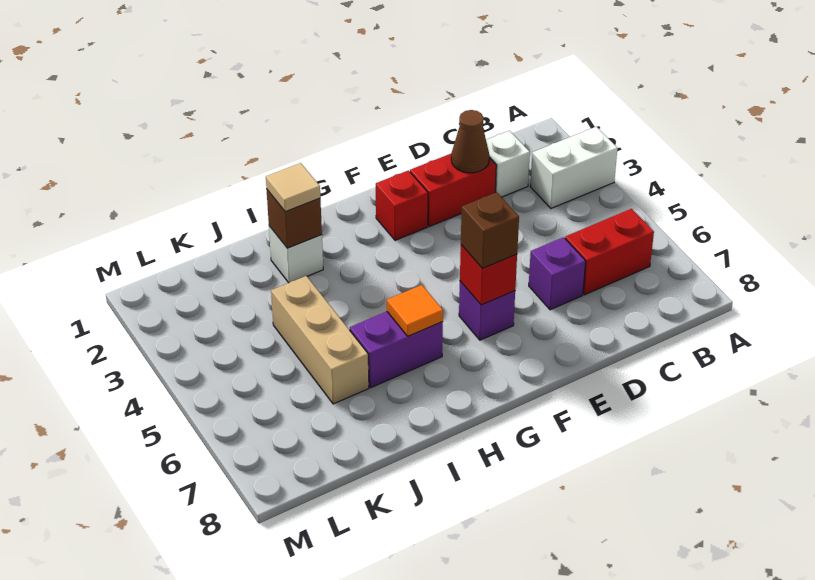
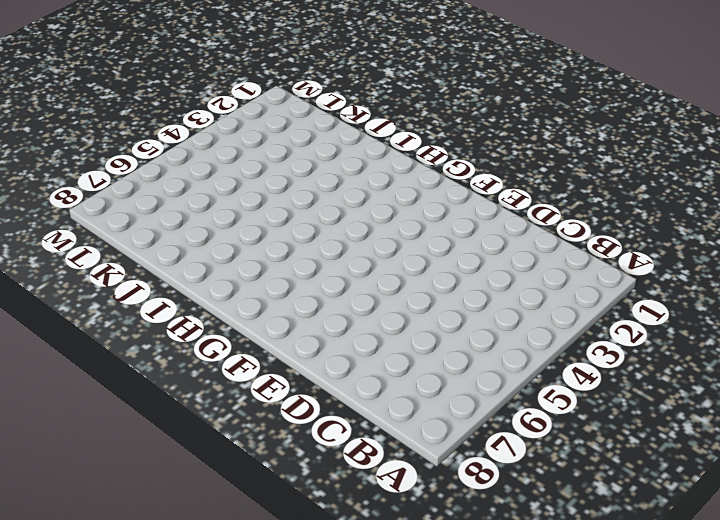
none -> white 1x2 brick [530,127,617,208]
none -> red 1x2 brick [565,209,654,295]
none -> white 1x1 brick [486,131,530,197]

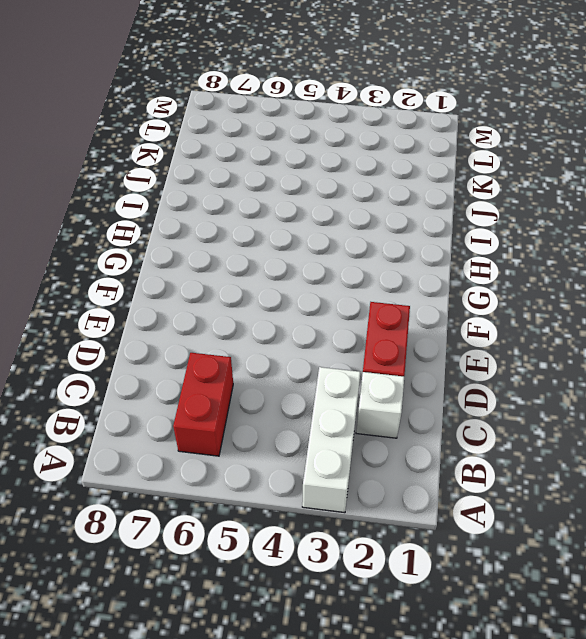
white 1x3 brick [302,367,361,513] -> white 1x2 brick [530,127,617,208]
none -> purple 1x1 brick [529,237,586,310]
none -> red 1x1 brick [376,170,428,240]
none -> purple 1x1 brick [459,281,515,340]

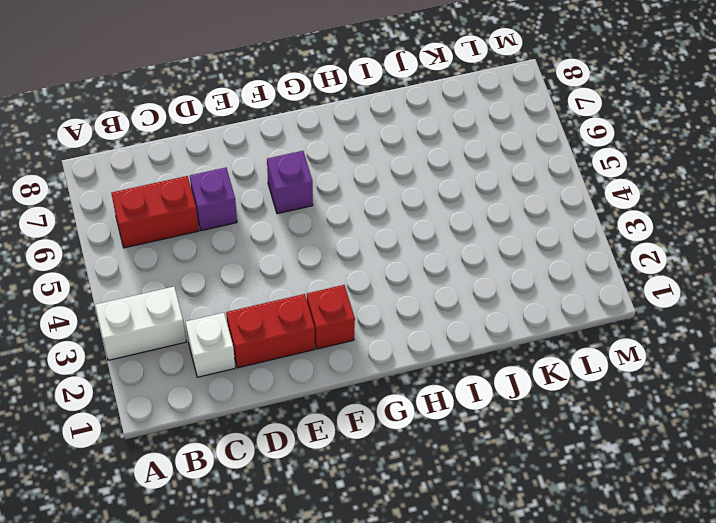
none -> purple 1x2 brick [350,312,443,387]
none -> white 1x1 brick [269,226,323,283]
none -> tan 1x3 brick [271,276,369,404]

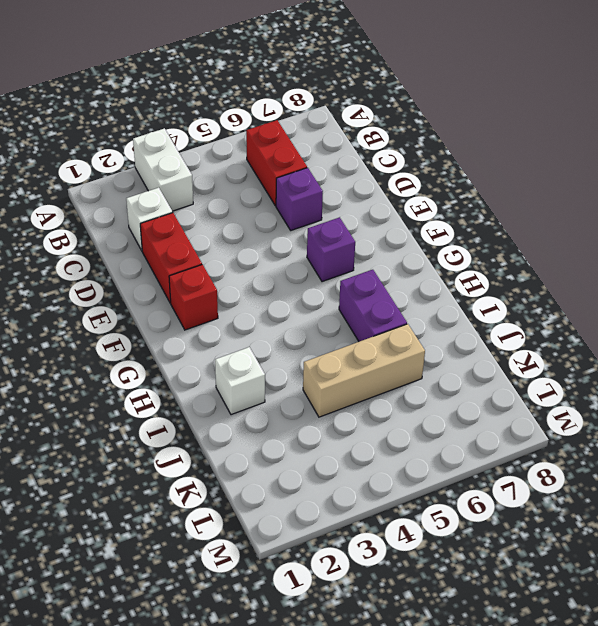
none -> brown 1x1 cone [451,110,489,173]
none -> red 1x1 brick [460,245,517,305]
none -> orange 1x1 tile [387,285,443,336]

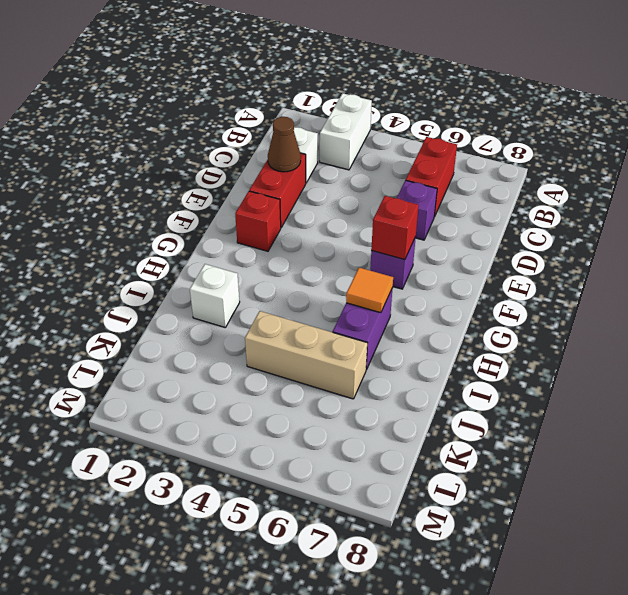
none -> brown 1x1 brick [266,189,322,248]
none -> brown 1x1 brick [461,192,519,268]
none -> tan 1x1 tile [266,163,320,212]

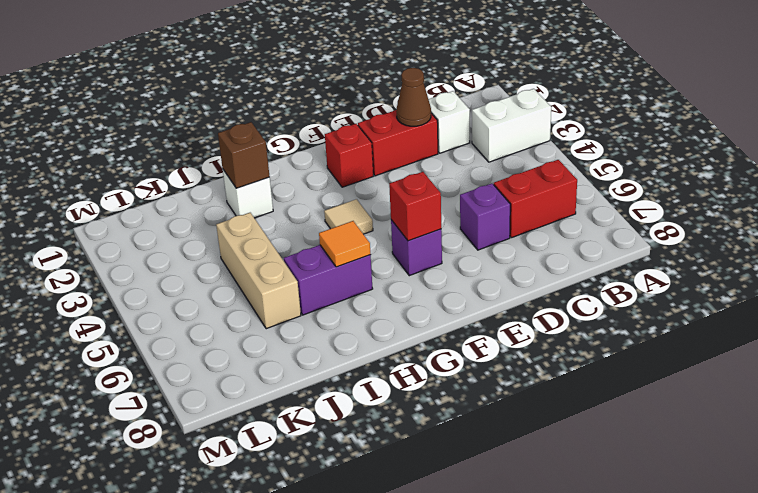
tan 1x1 tile [324,199,373,234] -> tan 1x1 tile moved to [266,163,320,212]
none -> brown 1x1 brick [461,192,519,268]

